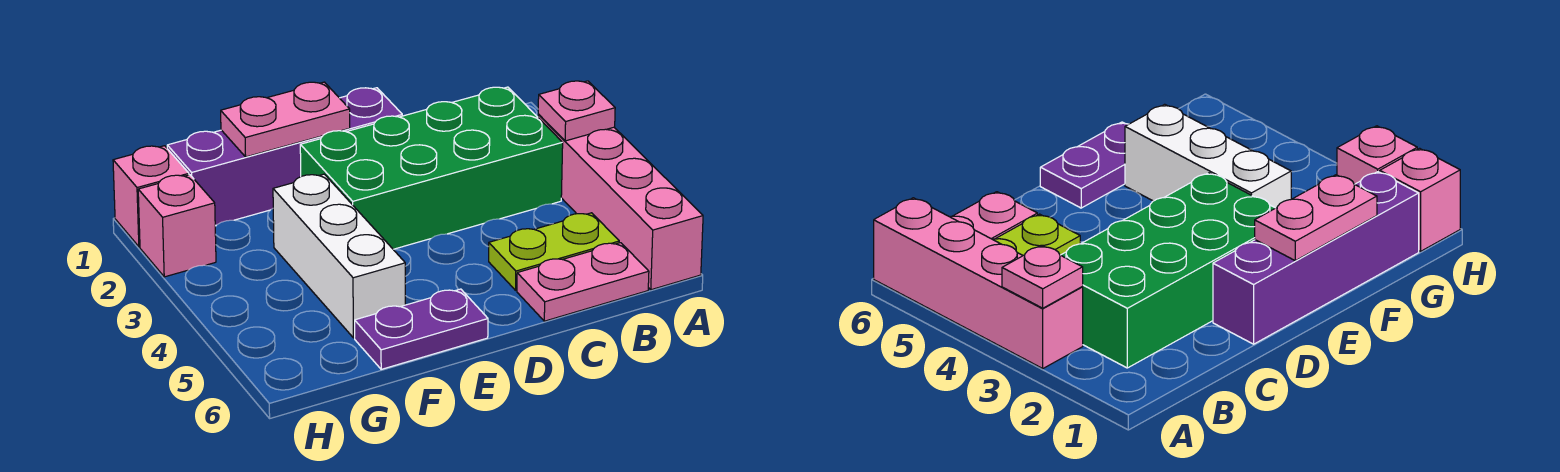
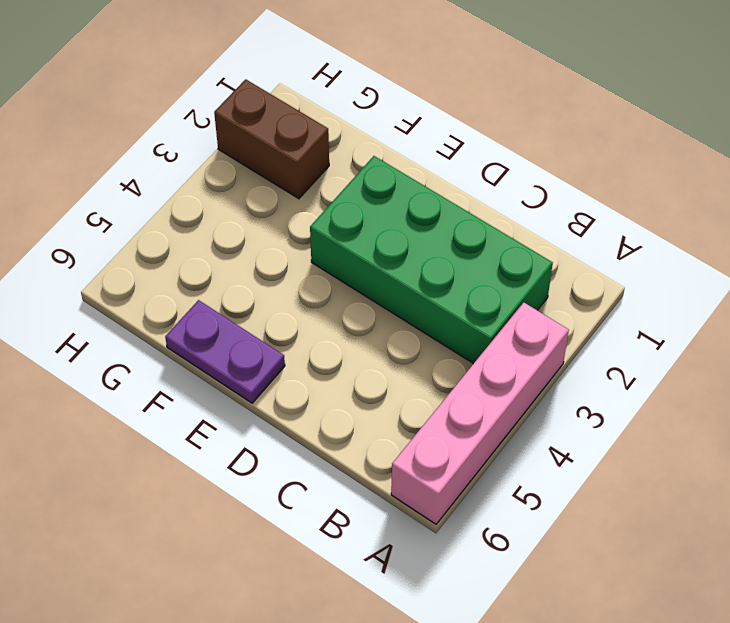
brown 1x2 brick [214,79,329,199] -> pink 1x1 brick [138,175,216,277]
none -> lime 1x2 plate [489,213,619,290]
none -> pink 1x2 plate [517,243,649,321]

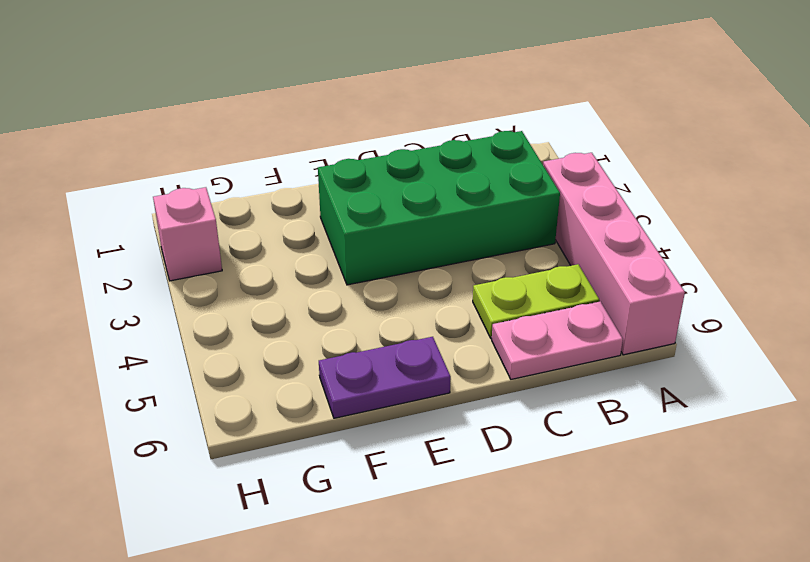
none -> purple 1x4 brick [167,88,402,225]
none -> white 1x3 brick [273,174,405,338]

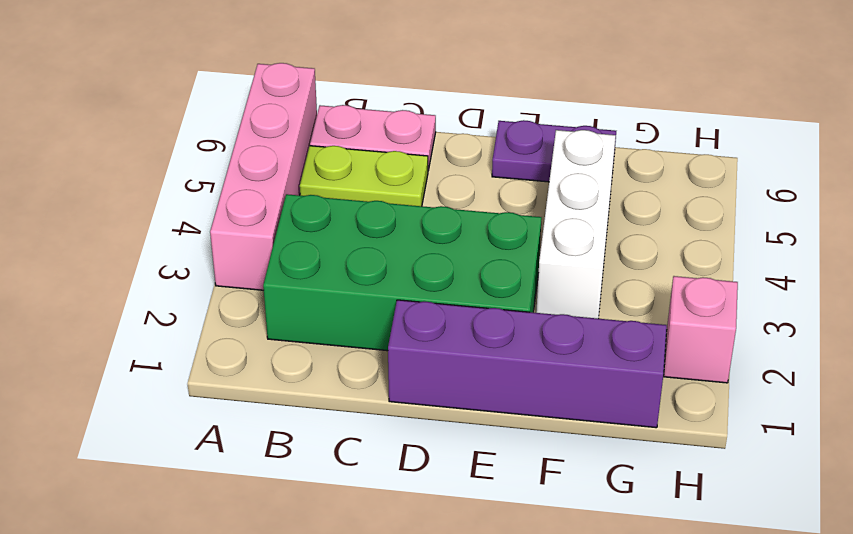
none -> pink 1x1 brick [113,146,189,247]
none -> pink 1x1 plate [538,81,615,141]

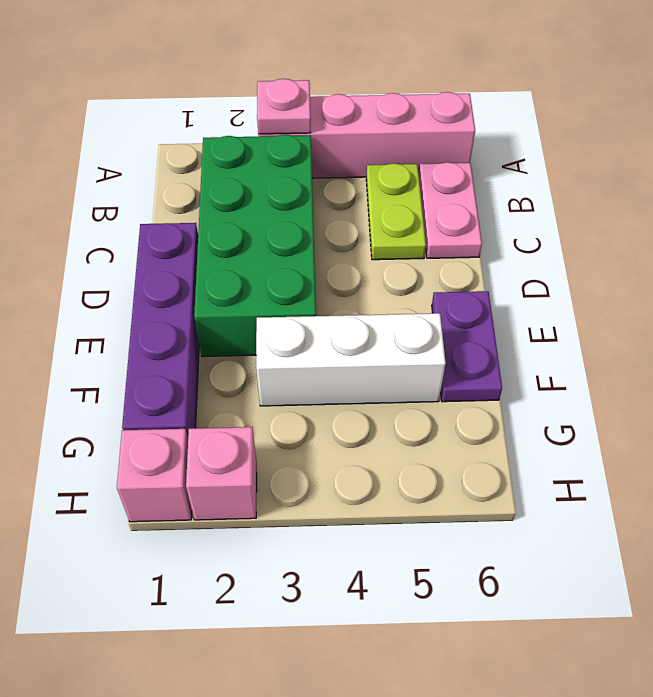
none -> pink 1x2 plate [221,82,350,157]

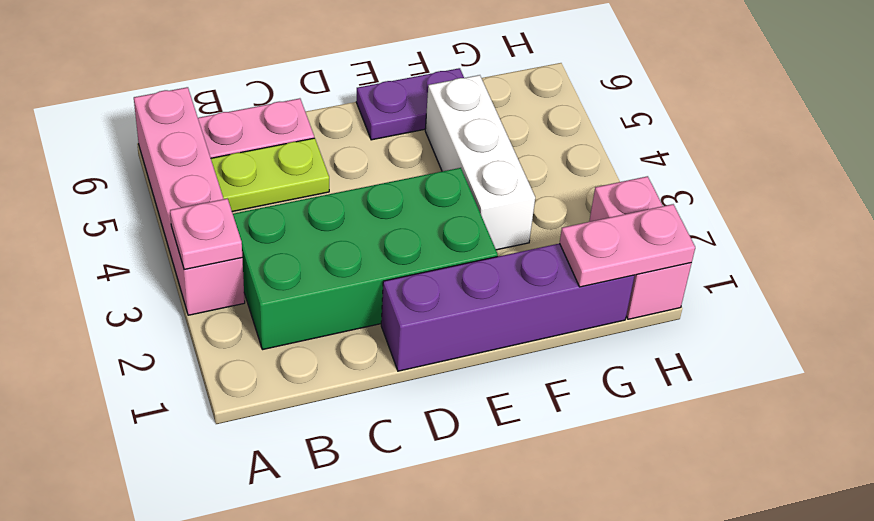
pink 1x2 plate [560,204,695,287] -> pink 1x2 plate moved to [221,82,350,157]

